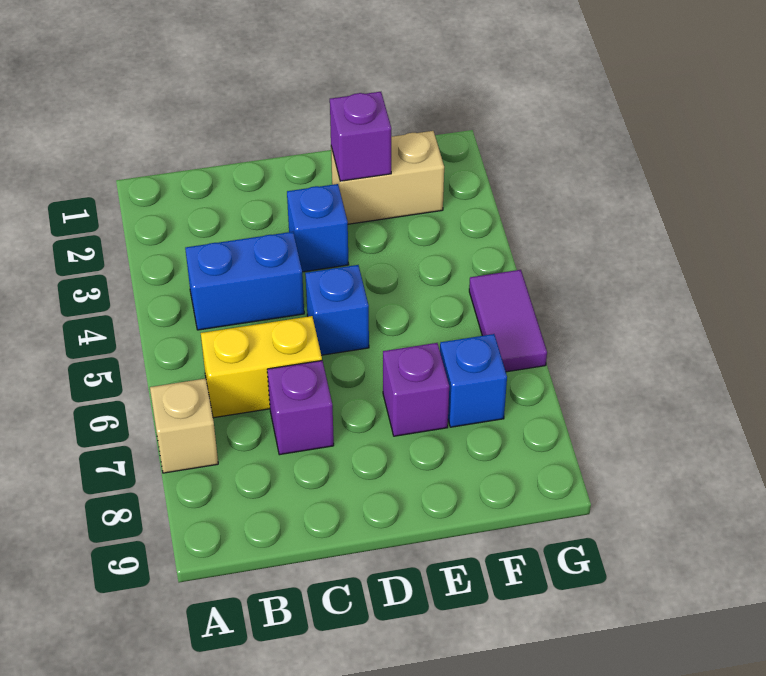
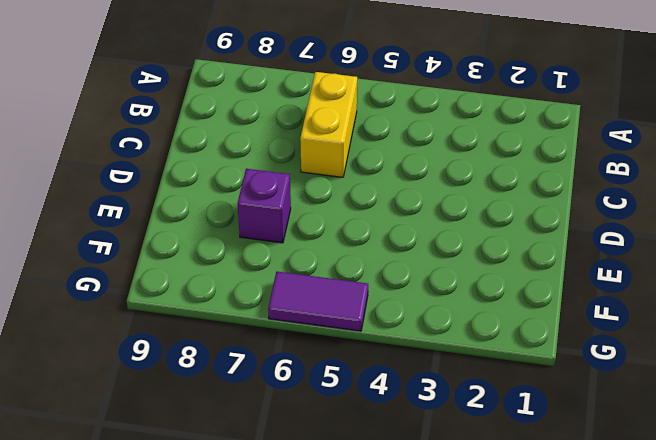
none -> tan 1x1 brick [150,378,218,473]
none -> blue 1x2 brick [185,232,304,330]

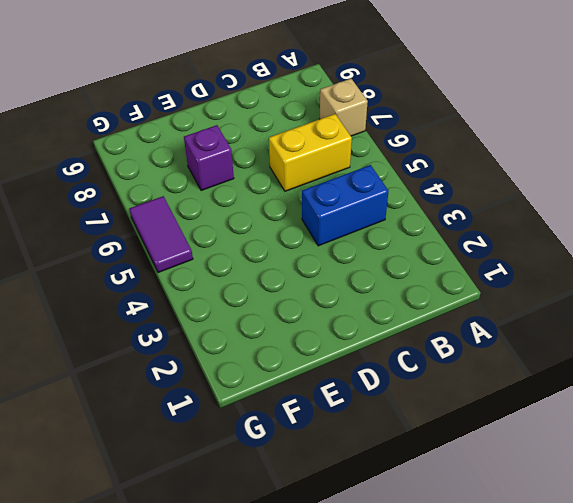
none -> purple 1x1 brick [267,361,334,455]
none -> blue 1x1 brick [287,184,349,272]

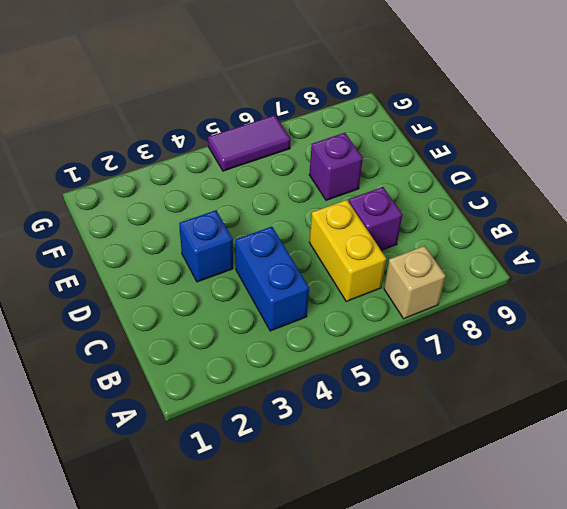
none -> blue 1x1 brick [305,265,369,355]
none -> tan 1x2 brick [331,131,444,224]

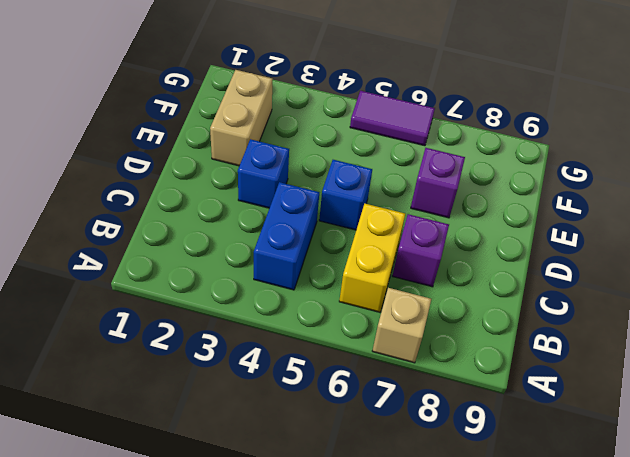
none -> blue 1x1 brick [440,334,507,427]
none -> purple 1x1 brick [330,92,391,181]

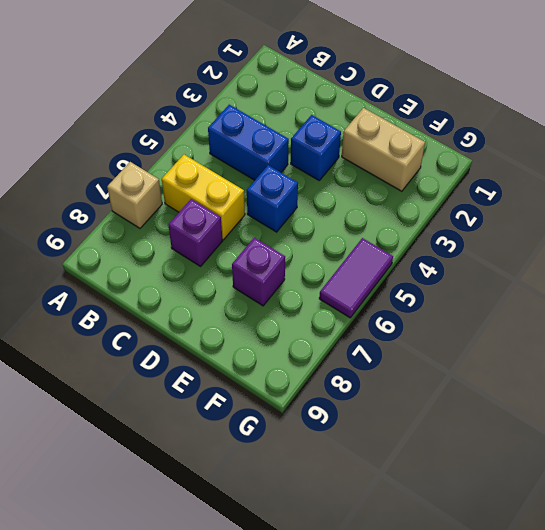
none -> blue 1x1 brick [440,334,507,427]
none -> purple 1x1 brick [330,92,391,181]

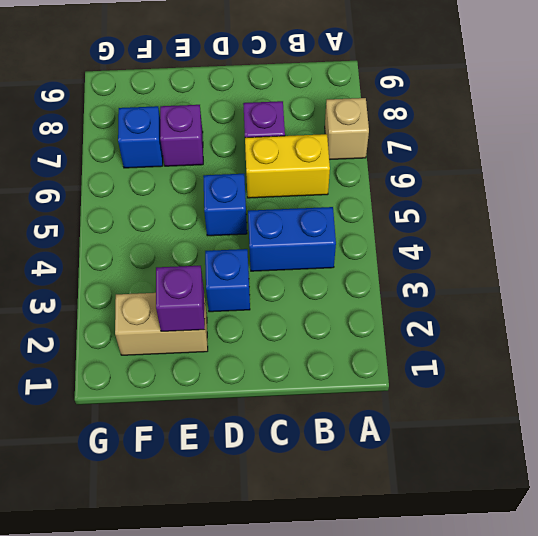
none -> purple 1x2 tile [469,270,547,372]

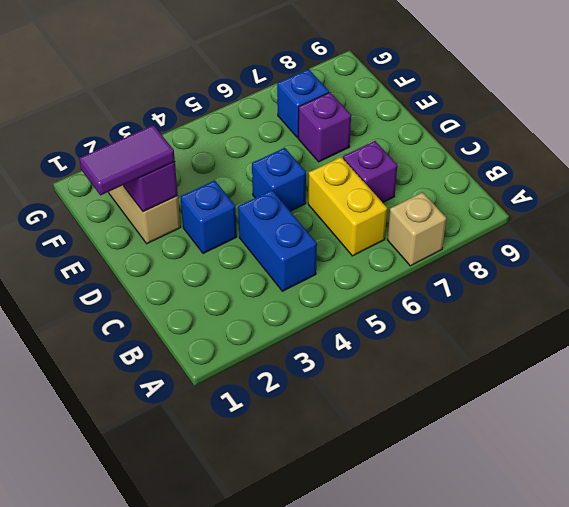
purple 1x2 tile [79,125,175,195] -> purple 1x2 tile moved to [469,270,547,372]

